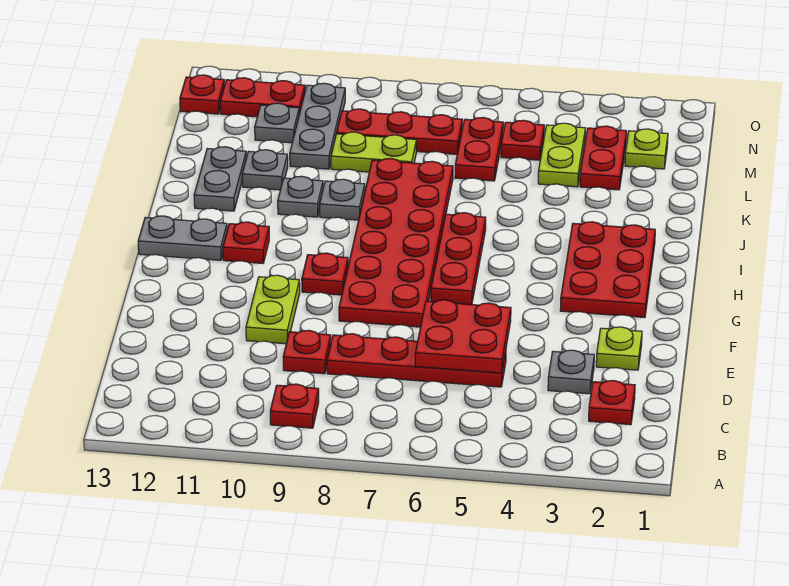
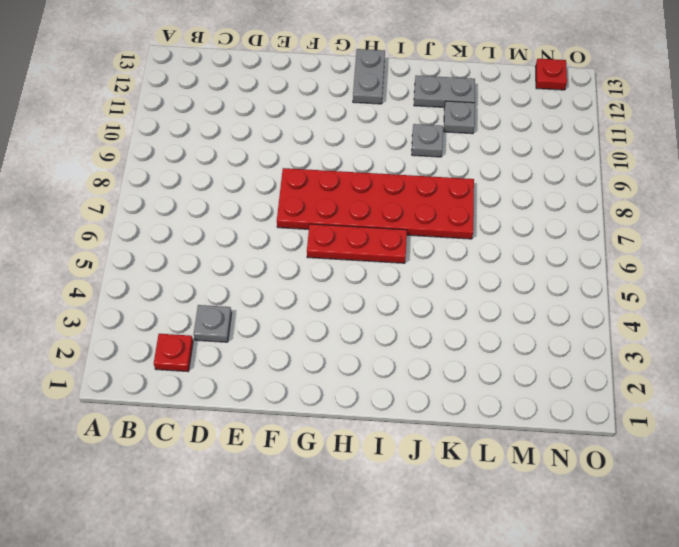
none -> red 1x1 plate [270,384,319,428]
none -> red 1x4 plate [327,334,506,387]
none -> red 1x1 plate [283,330,331,374]

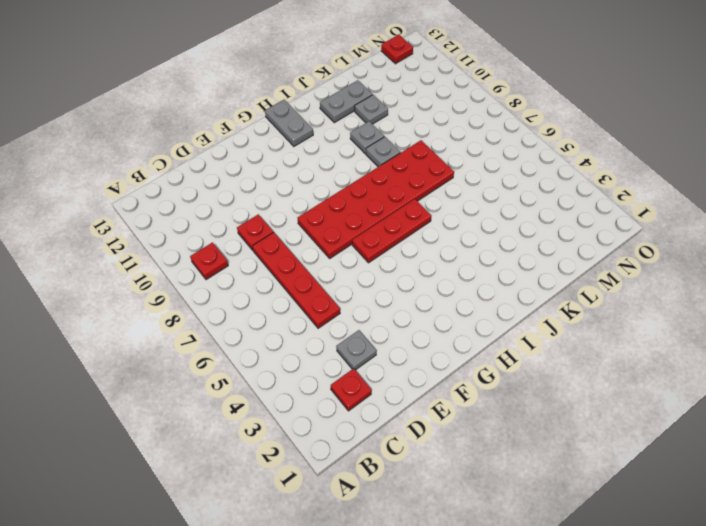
none -> lime 1x1 plate [596,327,642,370]
none -> lime 1x2 plate [246,275,300,344]
none -> red 2x3 plate [560,222,655,317]

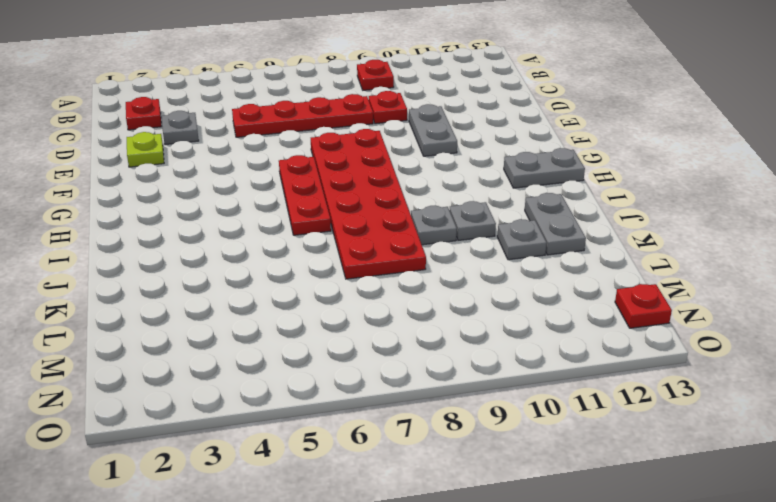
grey 1x2 plate [409,104,457,156] -> lime 1x2 plate [246,275,300,344]
none -> red 2x3 plate [560,222,655,317]
none -> red 1x1 plate [302,253,348,295]
none -> red 1x1 plate [223,222,269,263]

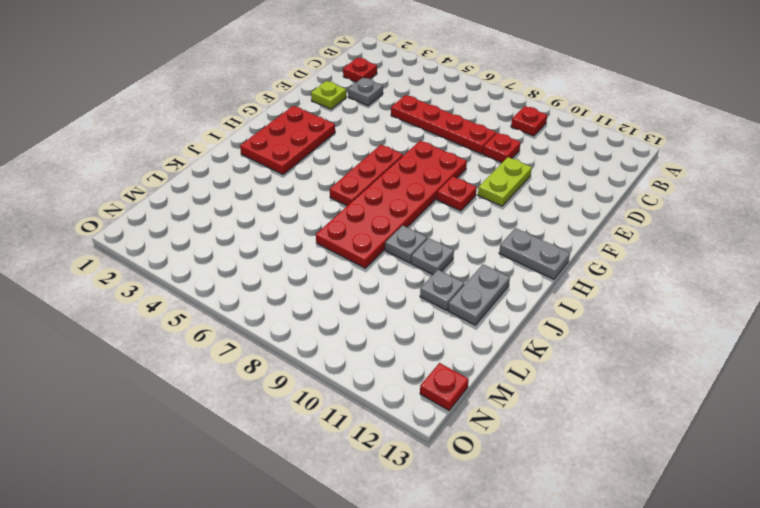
none -> red 1x1 plate [223,222,269,263]
none -> red 1x2 plate [580,126,627,190]
none -> lime 1x2 plate [538,123,585,187]

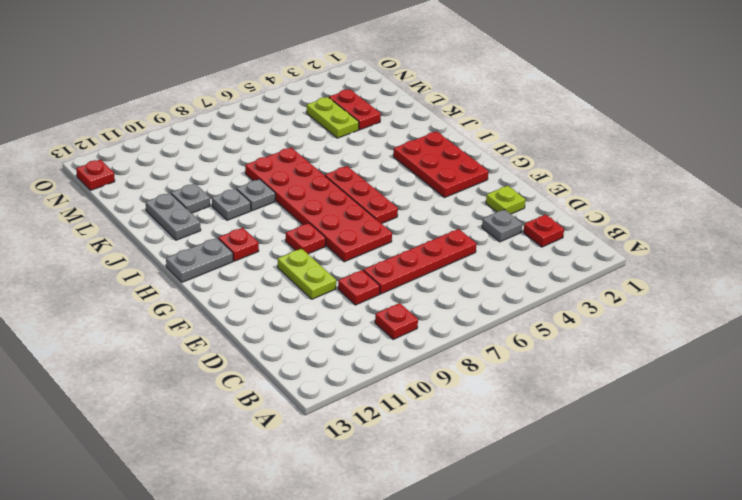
none -> red 1x2 plate [455,118,503,181]
none -> lime 1x2 plate [331,132,417,172]
none -> grey 1x3 plate [290,83,345,169]

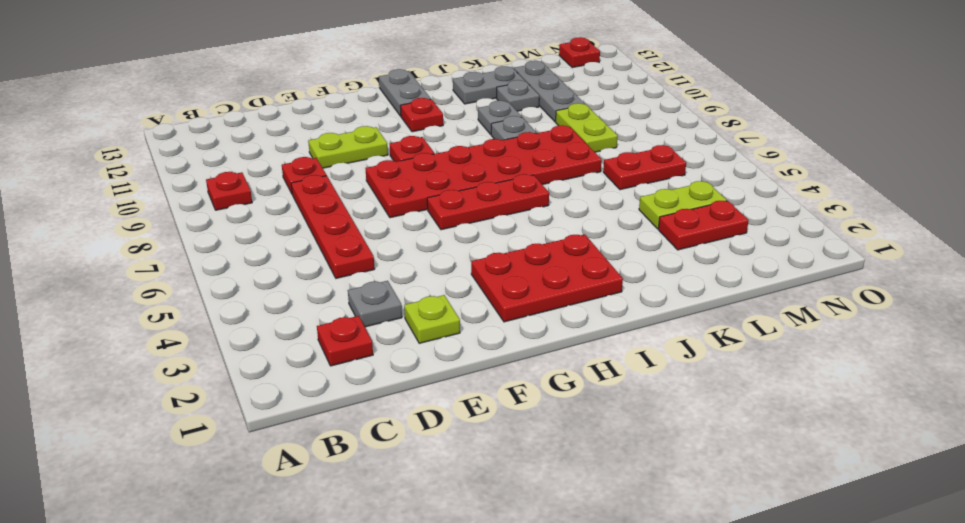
grey 1x3 plate [514,61,585,122] -> grey 1x3 plate turned to [290,83,345,169]
none -> lime 1x1 plate [625,129,668,169]
none -> red 1x1 plate [501,120,544,160]
none -> red 1x3 plate [337,109,462,154]

